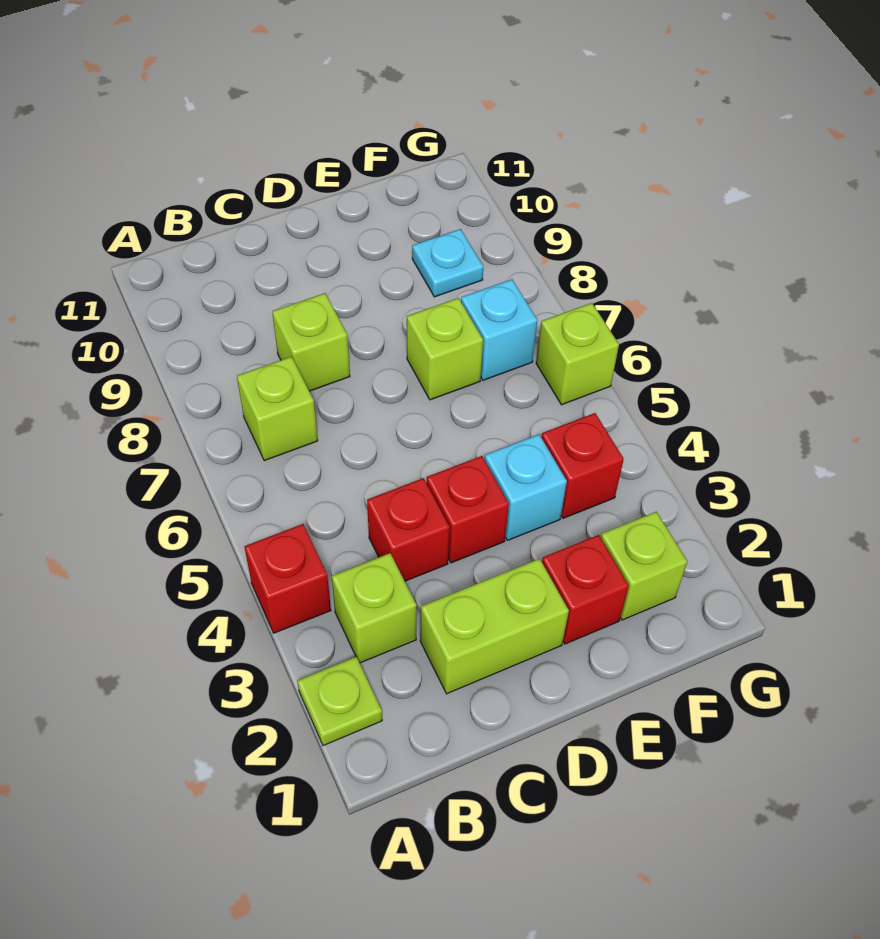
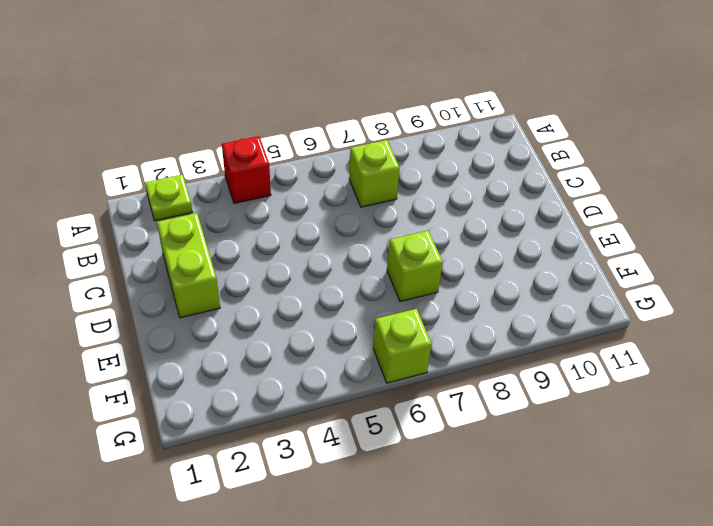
none -> lime 1x1 brick [332,553,417,663]
none -> red 1x1 brick [367,478,450,581]
none -> lime 1x1 brick [272,293,350,391]

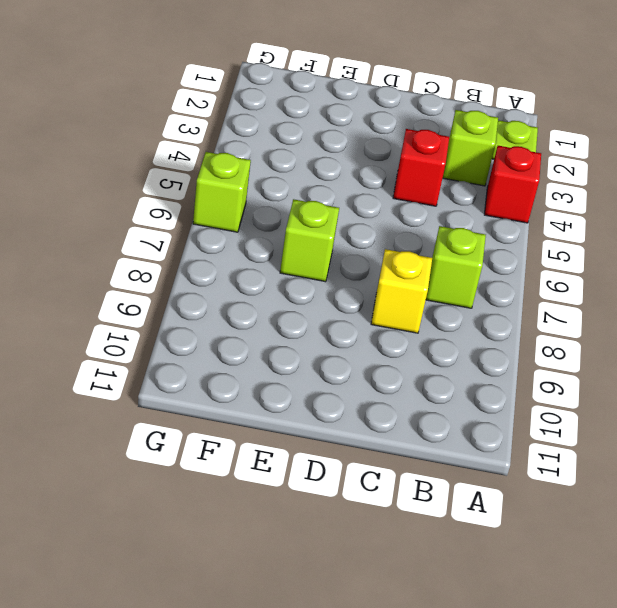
yellow 1x1 brick [371,249,432,333] -> lime 1x1 brick [272,293,350,391]
none -> lime 1x2 brick [420,559,569,694]
none -> red 1x1 brick [426,456,509,563]
none -> red 1x1 brick [542,535,629,644]

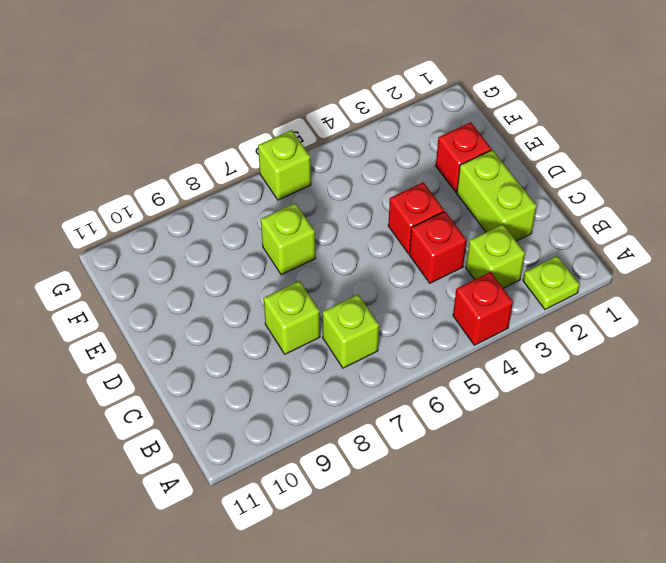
none -> cyan 1x1 brick [484,434,567,540]
none -> lime 1x1 brick [601,512,687,620]
none -> red 1x1 brick [541,413,624,518]

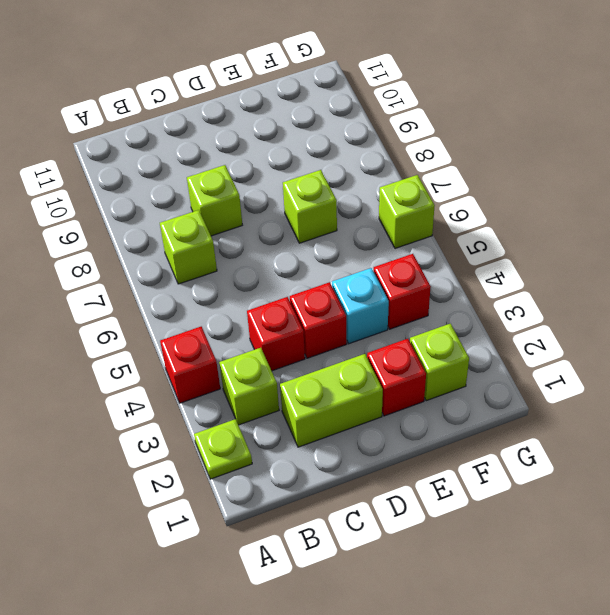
none -> cyan 1x1 brick [461,279,537,380]
none -> cyan 1x1 plate [412,229,483,297]

